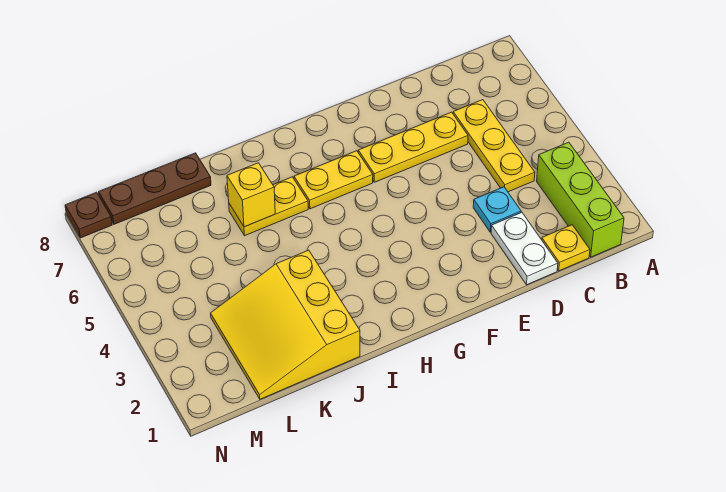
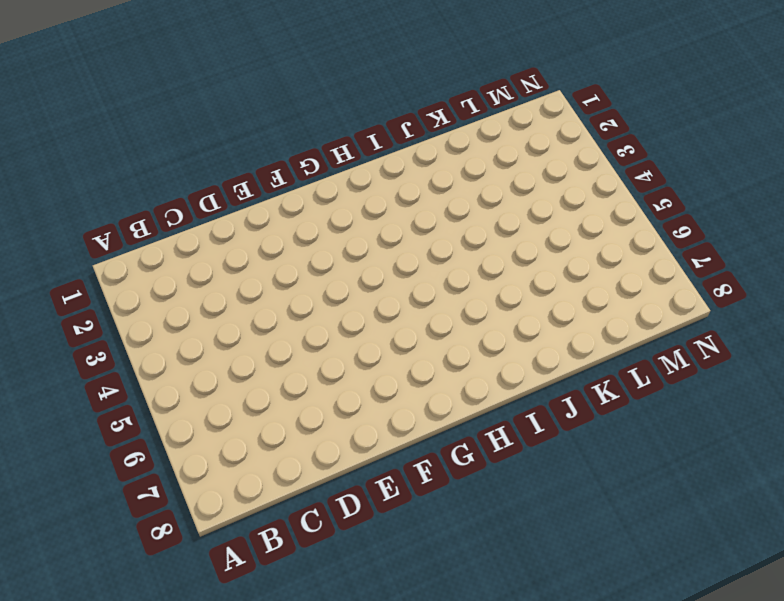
none -> lime 1x3 brick [537,142,624,257]
none -> yellow 1x1 plate [542,225,590,271]
none -> yellow 1x3 plate [453,100,535,192]

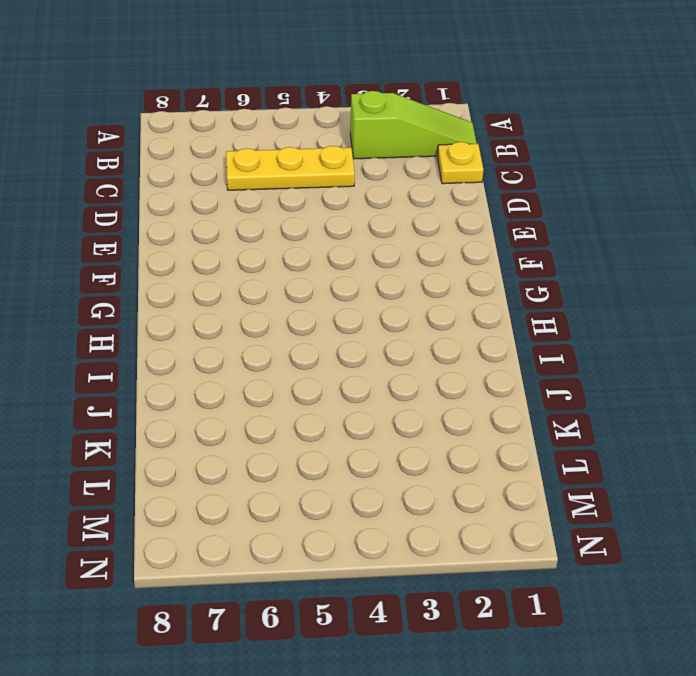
lime 1x3 slope [350,91,477,159] -> lime 1x3 brick [537,142,624,257]
none -> white 1x2 plate [491,213,558,285]
none -> cyan 1x1 plate [473,187,521,232]
none -> yellow 1x3 plate [358,112,468,182]

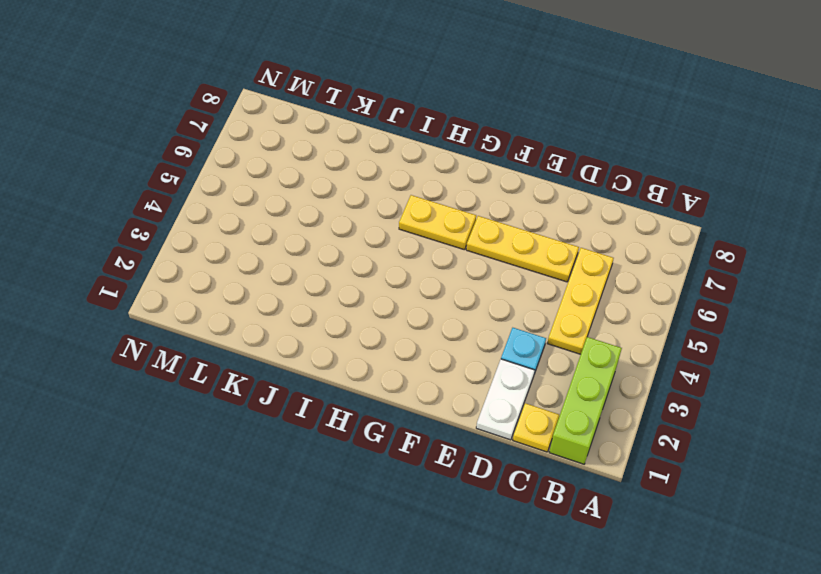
none -> yellow 1x2 plate [229,177,308,236]
none -> yellow 3x3 slope [211,250,360,399]
none -> brown 1x3 plate [99,153,211,224]

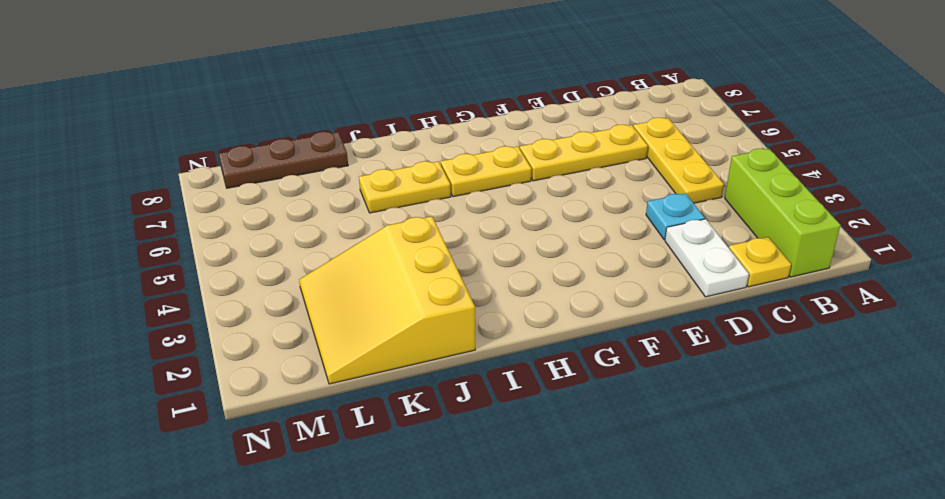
none -> brown 1x1 plate [65,192,112,238]
none -> yellow 1x1 brick [227,163,275,227]

